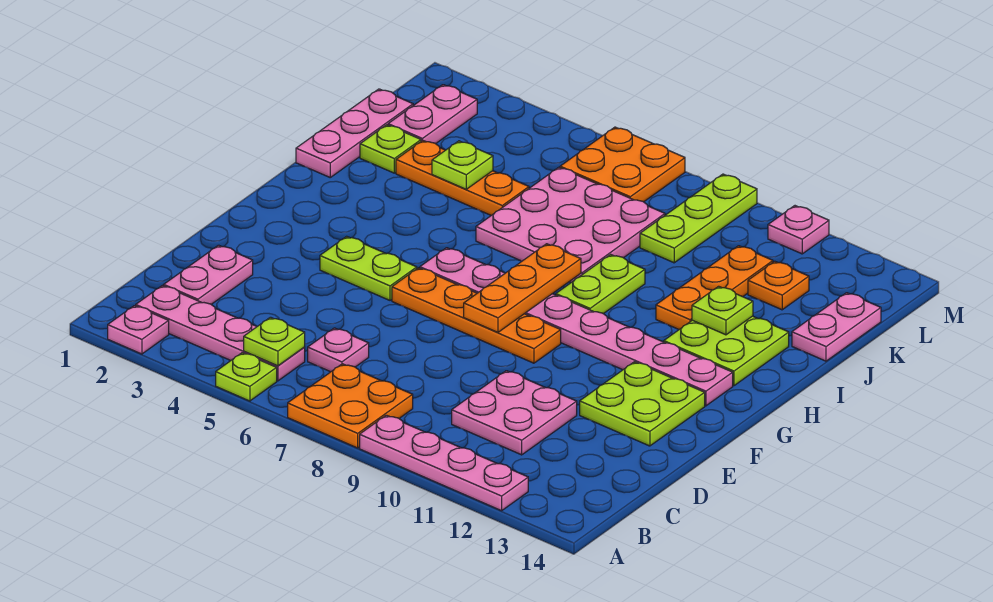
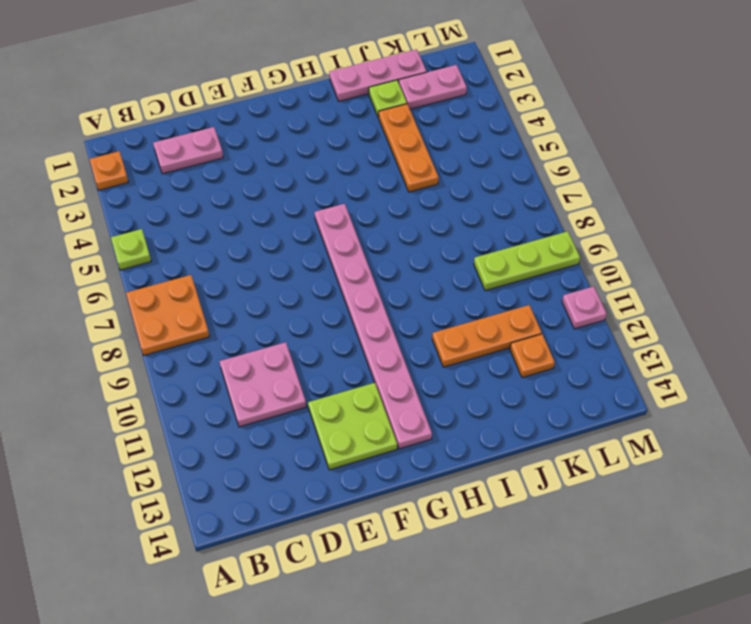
orange 1x1 plate [89,151,128,190] -> pink 1x1 plate [108,306,169,354]
none -> pink 1x4 plate [360,415,528,511]
none -> pink 1x4 plate [136,286,305,381]
none -> pink 1x1 plate [308,328,369,372]

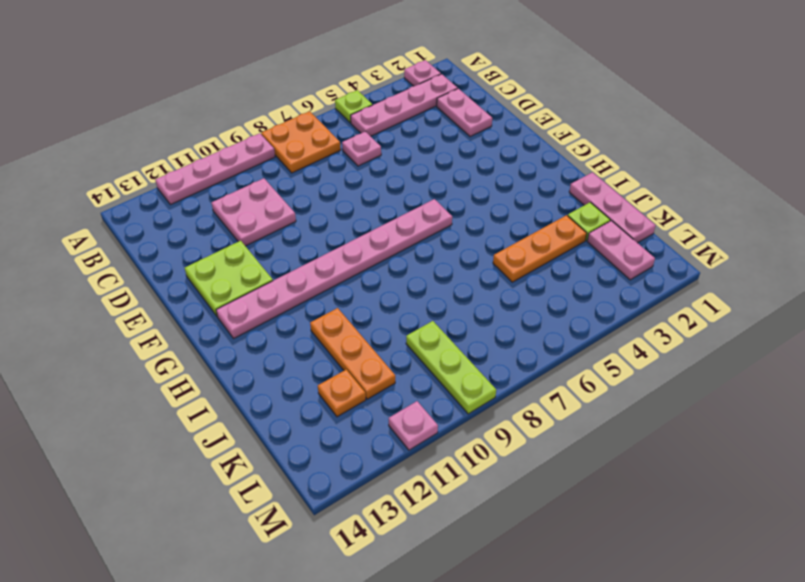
none -> lime 1x2 plate [320,236,417,300]
none -> orange 1x4 plate [392,268,561,363]
none -> lime 1x2 plate [556,254,645,314]

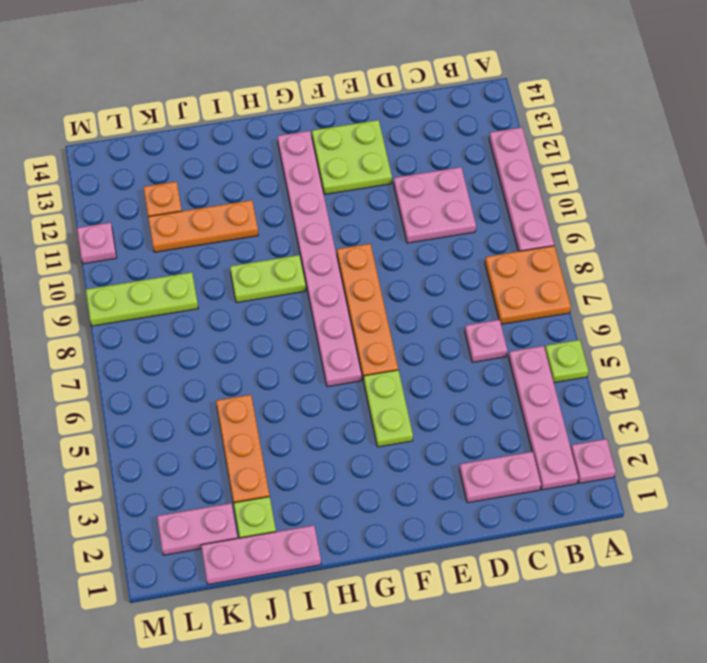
none -> lime 2x2 plate [664,316,789,386]
none -> pink 3x3 plate [476,167,665,282]
none -> pink 1x2 plate [792,293,881,361]

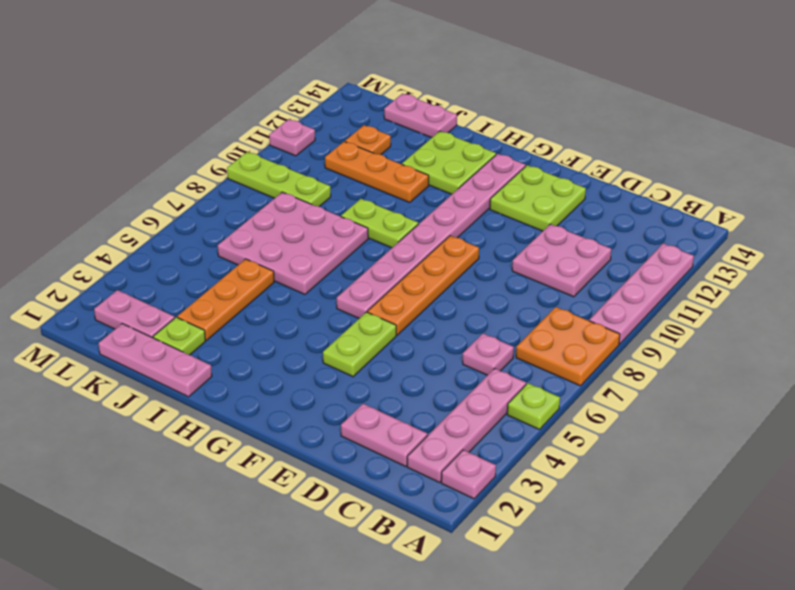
none -> orange 2x2 plate [560,127,685,202]
none -> lime 1x1 plate [244,317,305,366]
none -> orange 1x3 plate [464,244,581,333]

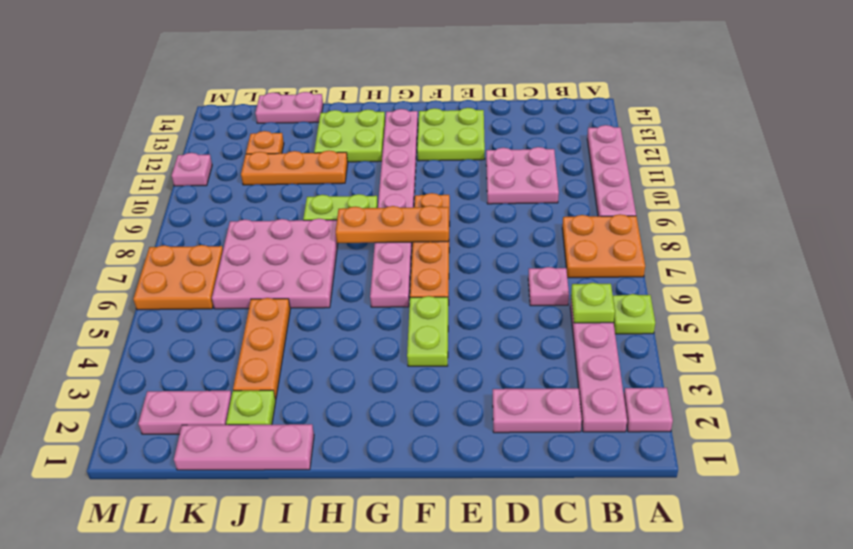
none -> lime 1x3 plate [640,174,757,263]
none -> lime 1x1 plate [692,286,753,335]
none -> lime 1x1 plate [432,141,493,189]

